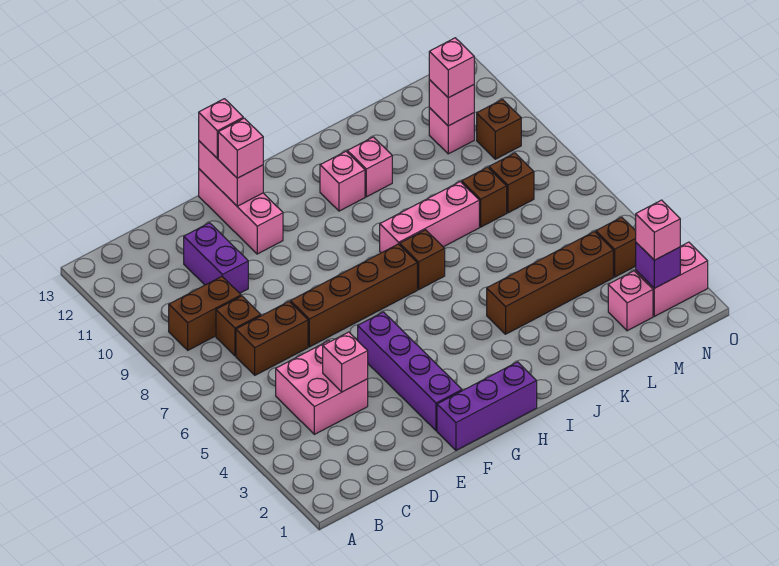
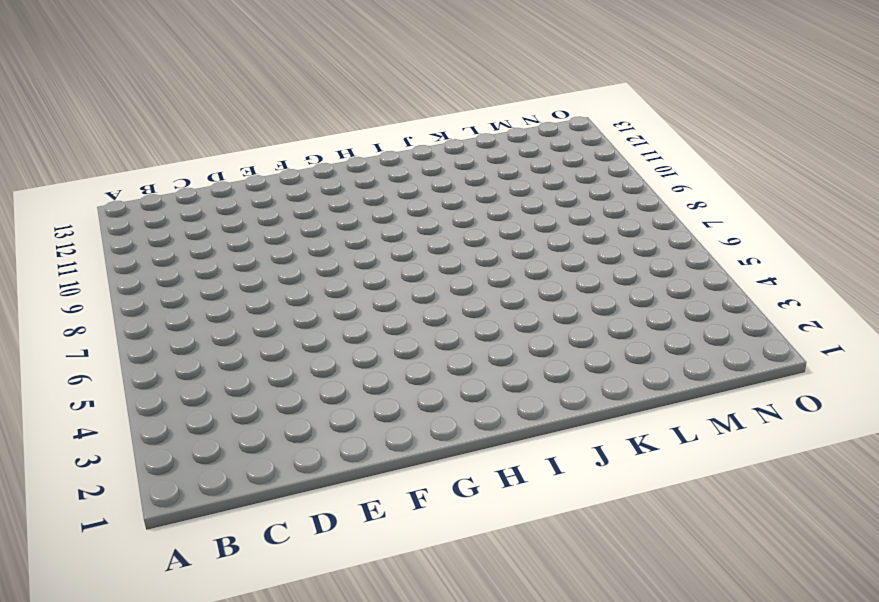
none -> brown 1x2 brick [169,277,241,350]
none -> pink 2x2 brick [276,341,368,434]
none -> brown 1x2 brick [236,302,308,375]

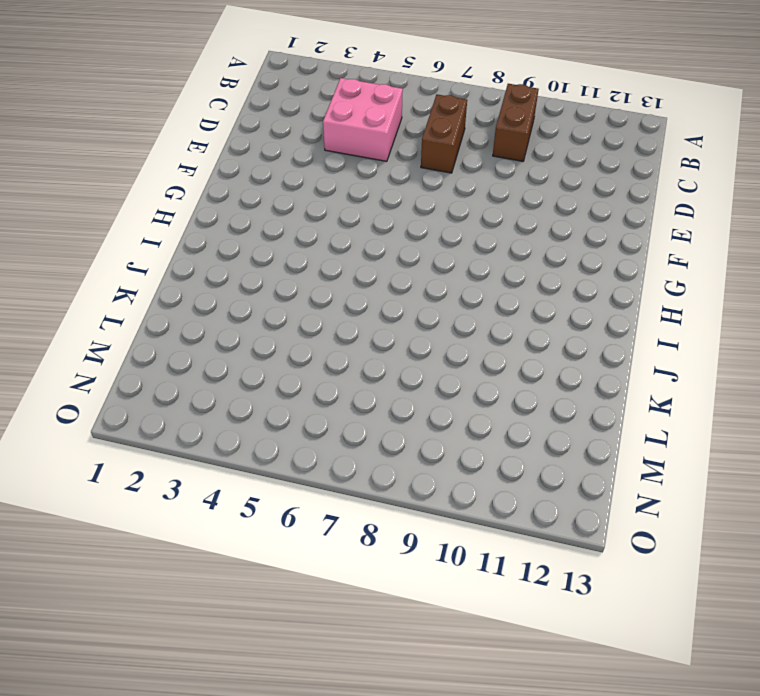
none -> brown 1x1 brick [216,296,261,356]
none -> purple 1x2 brick [184,223,248,293]
none -> brown 1x4 brick [290,244,417,347]

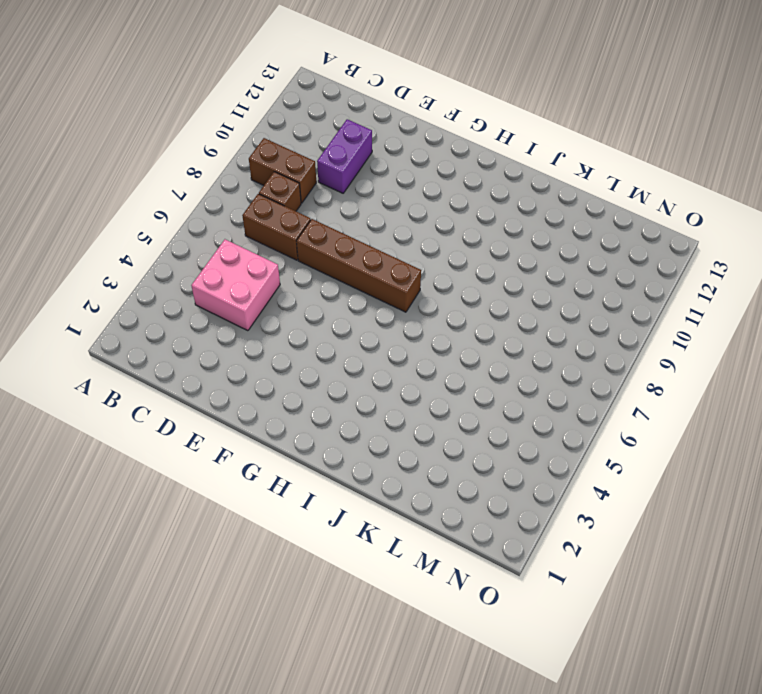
none -> purple 1x3 brick [437,362,537,450]
none -> purple 1x4 brick [358,312,462,431]
none -> pink 1x3 brick [199,169,283,254]

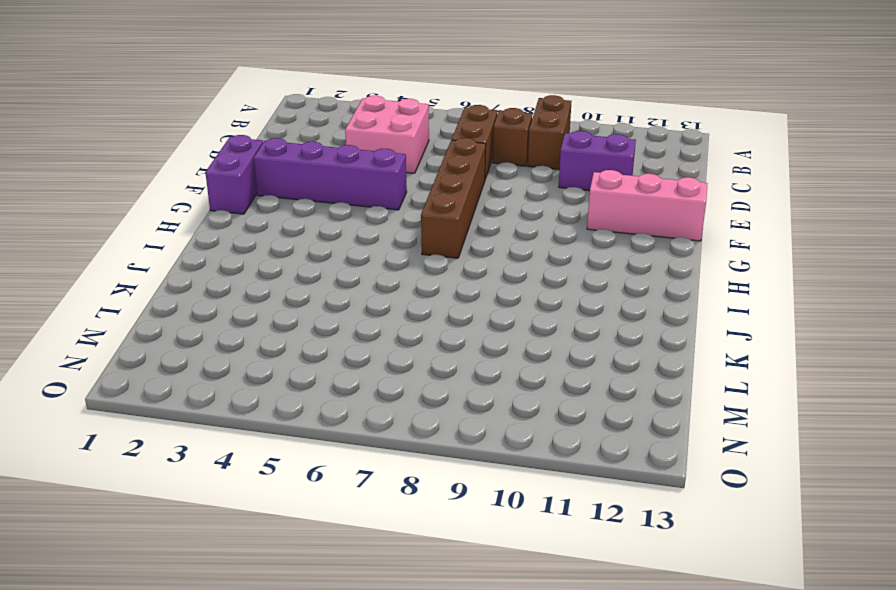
purple 1x2 brick [205,135,263,214] -> purple 1x3 brick [437,362,537,450]
none -> brown 1x1 brick [400,230,445,289]
none -> pink 1x3 brick [380,182,479,253]
none -> pink 1x1 brick [320,151,365,211]

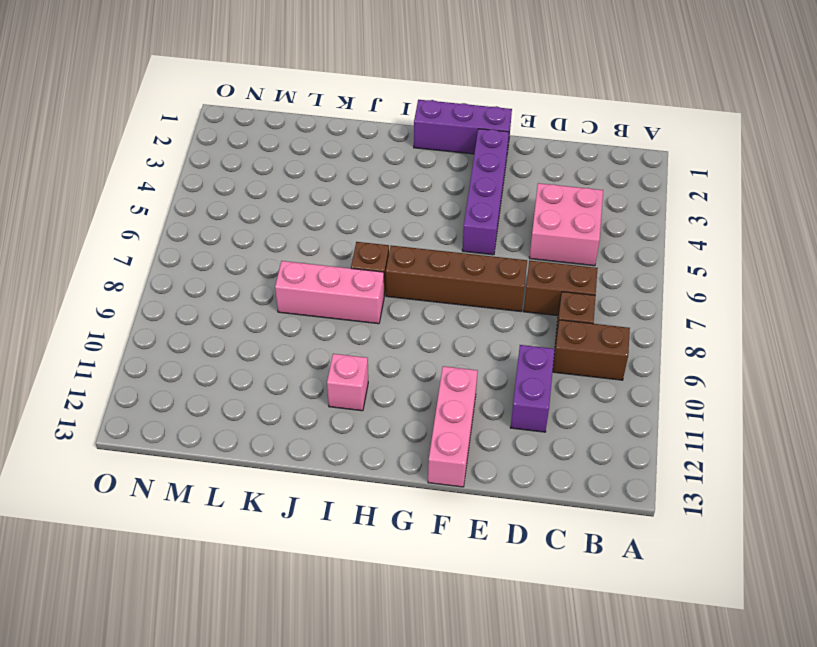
none -> brown 1x4 brick [487,232,613,334]
none -> pink 1x1 brick [347,137,392,197]
none -> brown 1x1 brick [462,167,507,227]

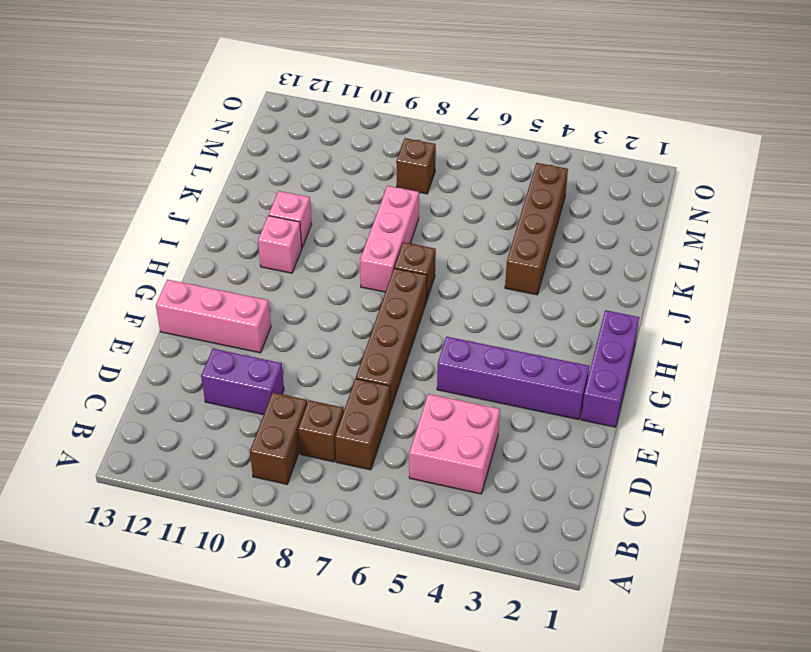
none -> brown 1x1 brick [462,167,507,227]
none -> pink 1x1 brick [608,271,653,331]
none -> pink 1x1 brick [429,108,474,154]

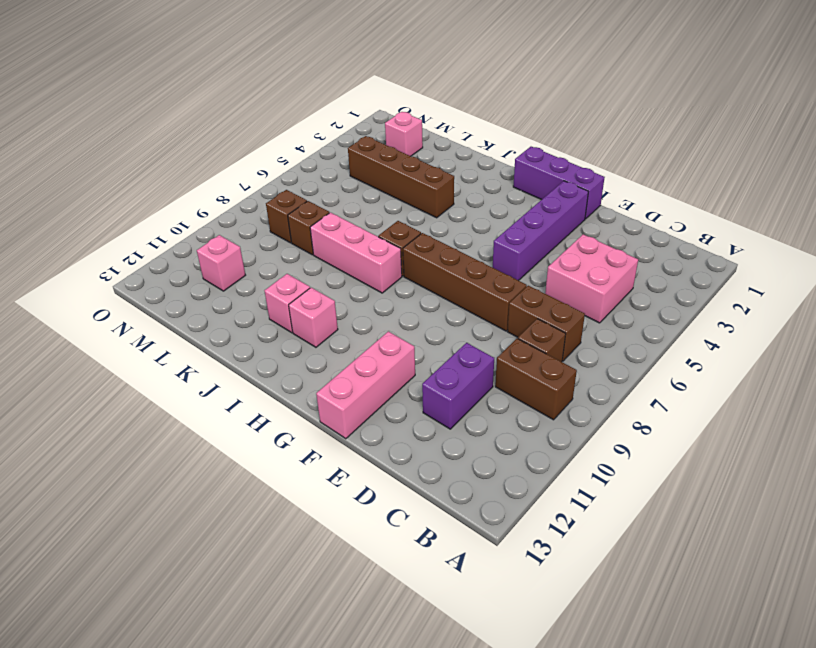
none -> pink 1x2 brick [636,242,708,316]
none -> brown 1x1 brick [596,217,636,277]
none -> brown 1x1 brick [477,99,521,159]

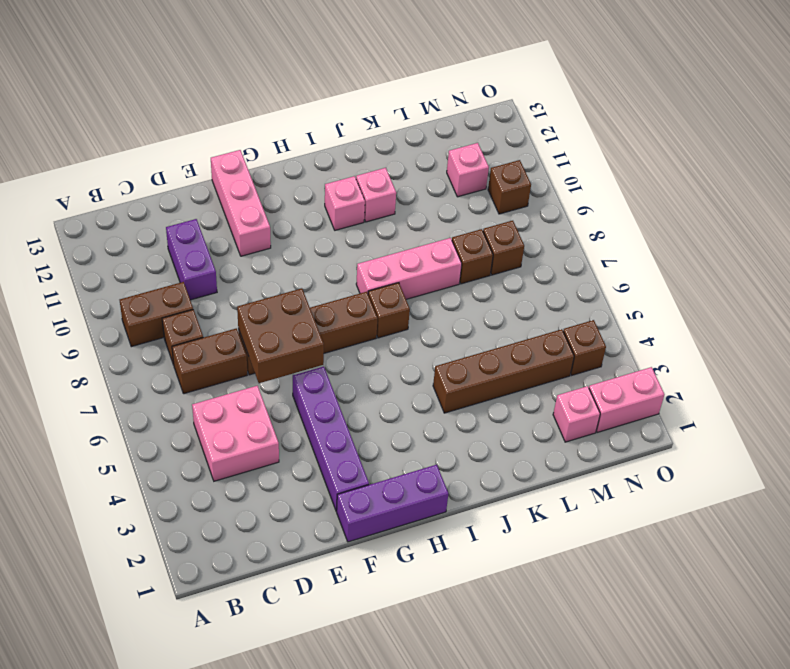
brown 2x2 brick [237,288,324,383] -> none
none -> pink 1x1 brick [323,332,368,392]
none -> pink 1x2 brick [199,141,263,206]
none -> pink 1x1 brick [429,80,474,126]

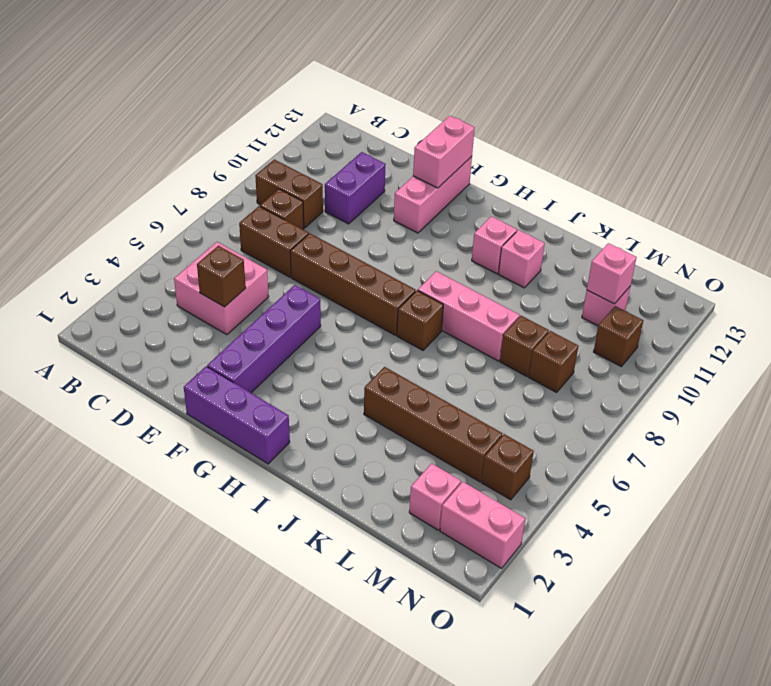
brown 1x1 brick [197,246,246,307] -> pink 1x1 brick [323,332,368,392]
none -> purple 1x1 brick [636,243,680,288]
none -> pink 1x1 brick [218,118,263,178]
none -> pink 1x1 brick [199,99,243,158]

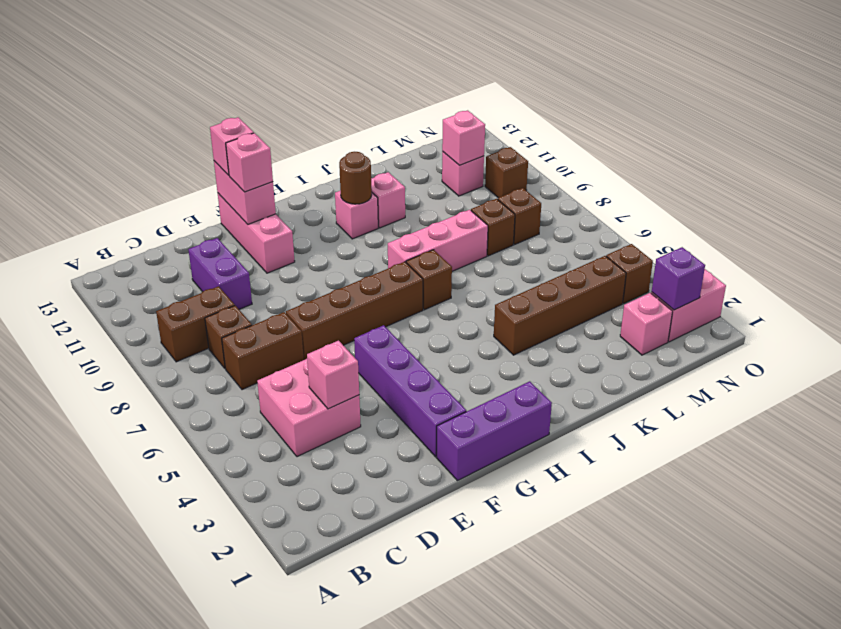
brown 1x1 round brick [339,152,372,204] -> none
none -> pink 1x1 brick [429,38,474,98]
none -> pink 1x1 brick [636,200,680,260]

